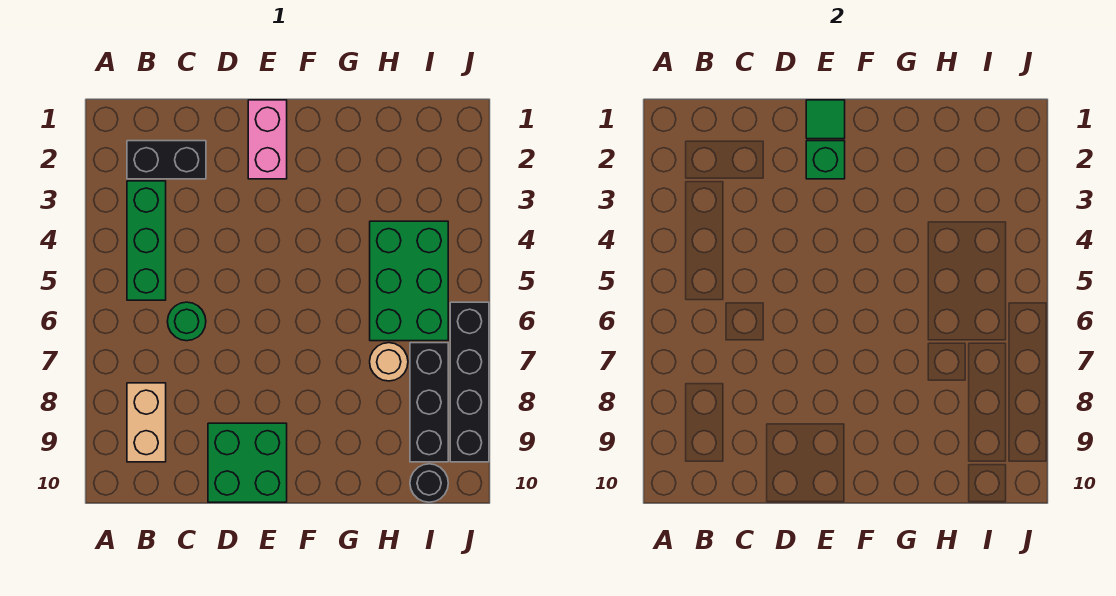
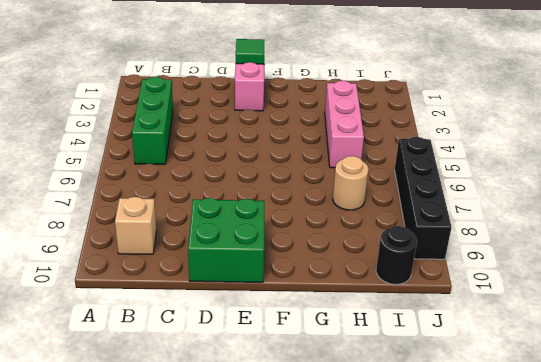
tan 1x1 brick [115,197,156,254] -> tan 1x2 brick [127,383,166,462]
pink 1x3 brick [325,81,364,168] -> green 2x3 brick [370,221,448,341]
none -> black 1x2 brick [127,141,206,179]
none -> green 1x1 round brick [167,302,206,341]
none -> black 1x3 brick [410,343,448,462]

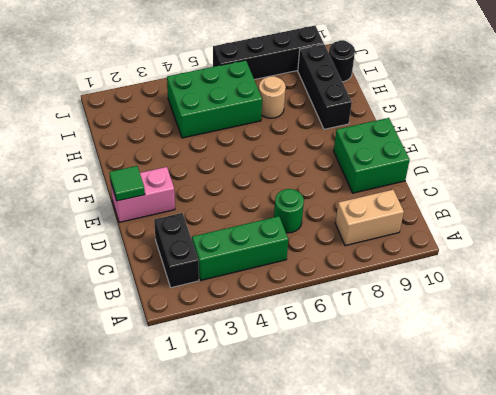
black 1x3 brick [298,44,352,129] -> black 1x3 brick turned to [410,343,448,462]
none -> green 1x1 brick [806,141,845,179]

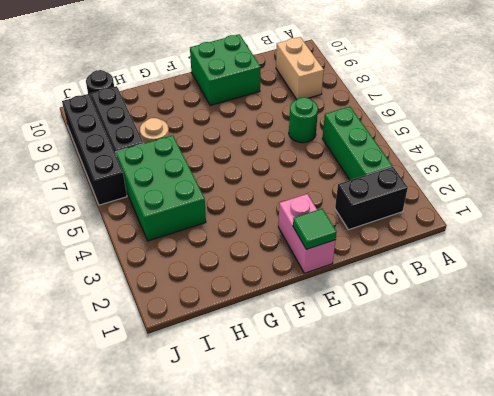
none -> green 1x1 brick [806,141,845,179]

